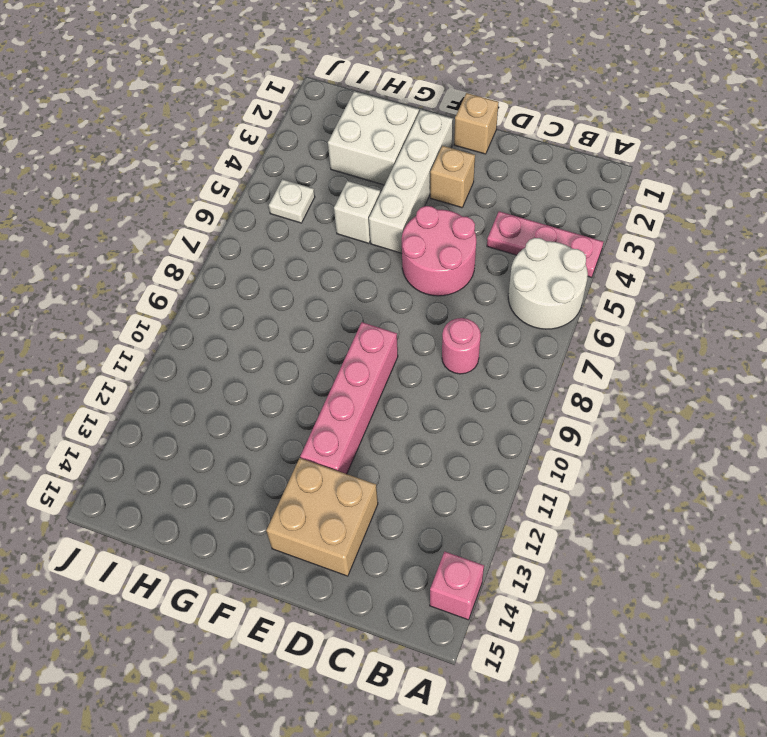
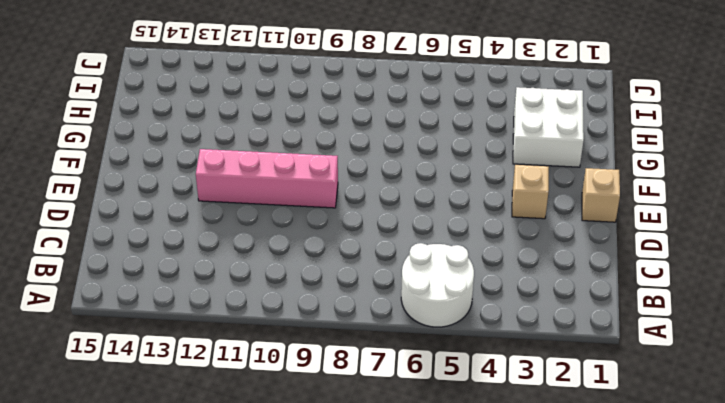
none -> pink 1x3 plate [487,211,603,277]
none -> pink 1x1 brick [430,552,484,620]
none -> pink 1x1 round brick [442,318,481,374]

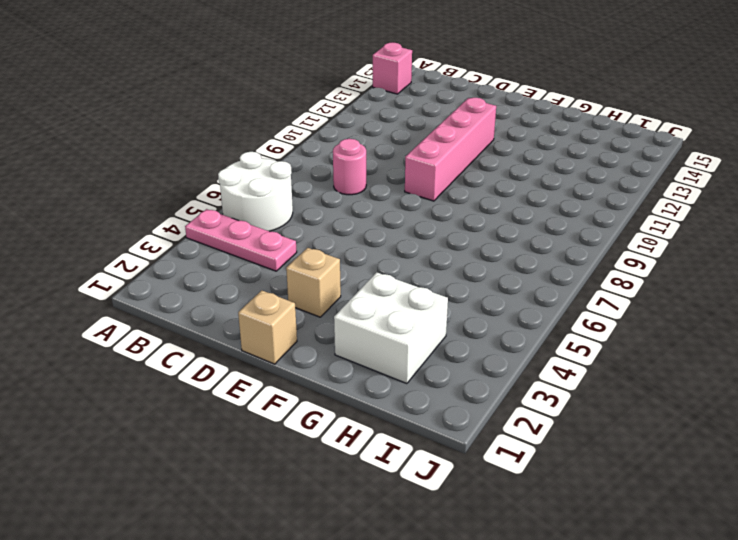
none -> pink 2x2 round brick [402,206,476,296]
none -> tan 2x2 brick [266,458,378,576]
none -> white 1x4 brick [369,110,453,253]

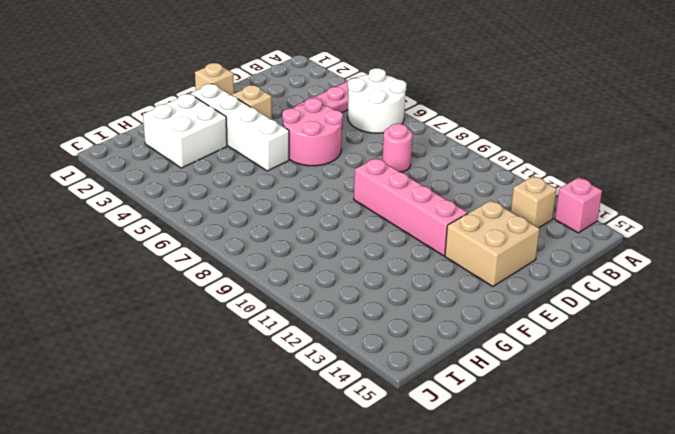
tan 1x1 brick [511,176,557,228] -> none
none -> white 1x1 brick [334,181,380,243]
none -> white 1x1 plate [269,179,315,223]

